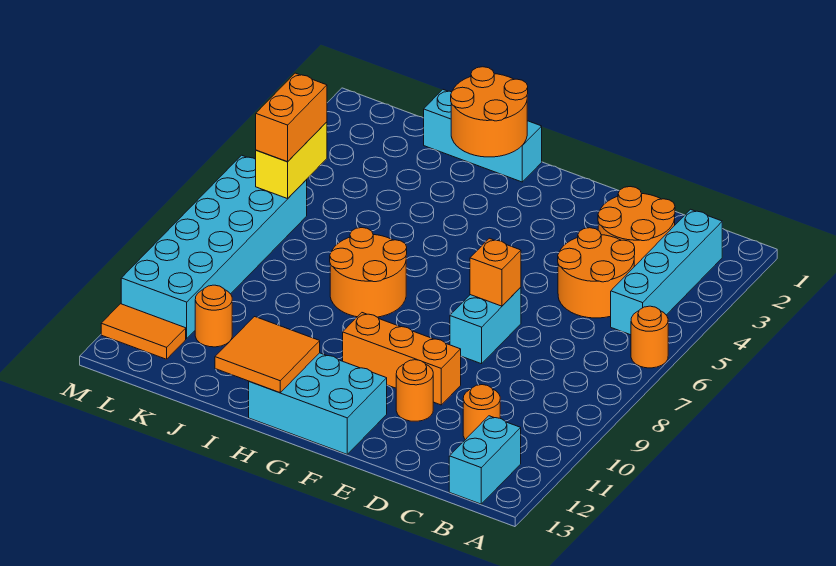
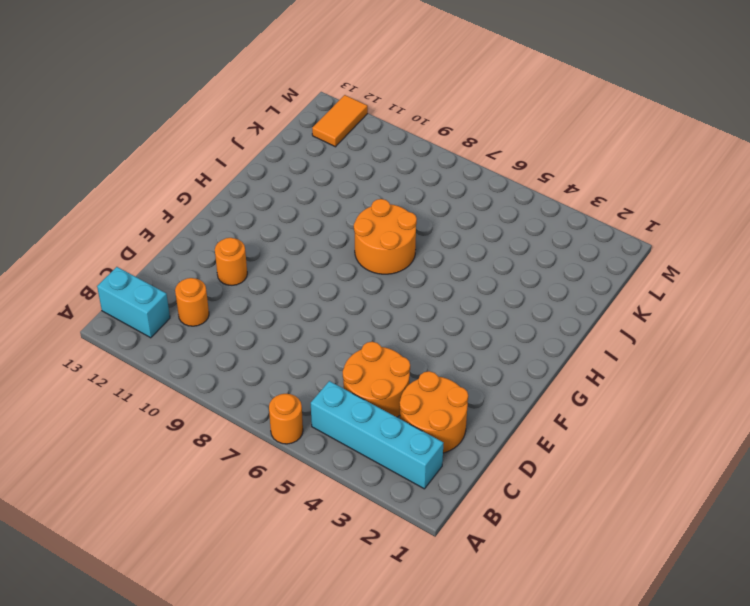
none -> cyan 1x2 brick [450,287,521,364]
none -> orange 1x3 brick [343,313,461,405]
none -> cyan 2x3 brick [249,353,387,454]

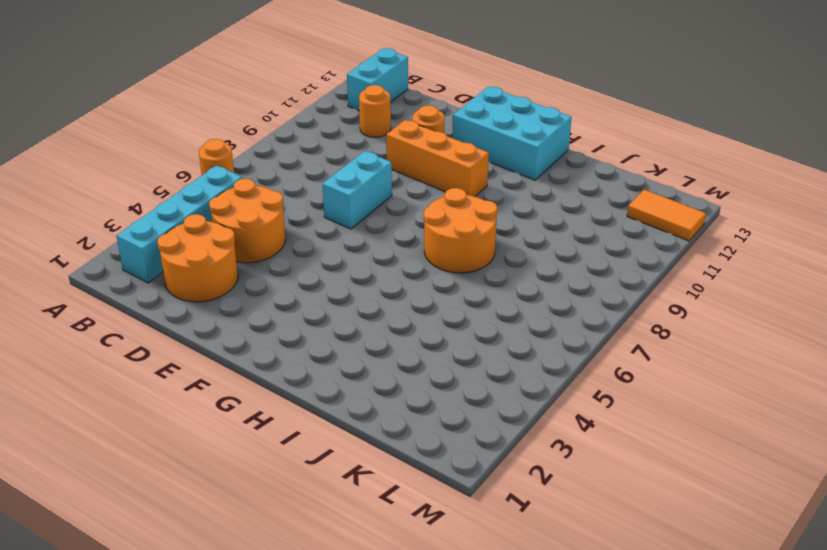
none -> cyan 1x3 brick [424,90,542,182]
none -> orange 1x1 round brick [195,285,232,347]
none -> cyan 2x6 brick [121,155,307,339]

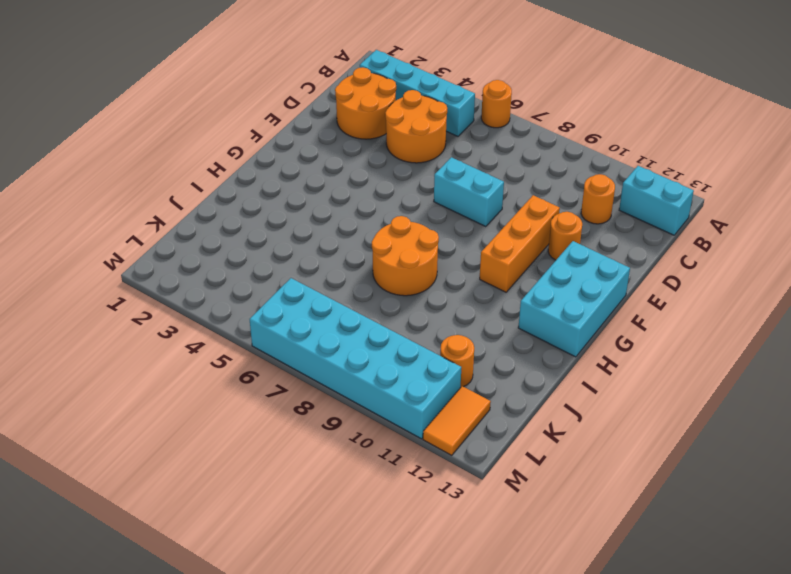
none -> cyan 1x3 brick [424,90,542,182]
none -> orange 1x1 brick [470,238,521,306]
none -> orange 2x2 round brick [451,67,528,157]

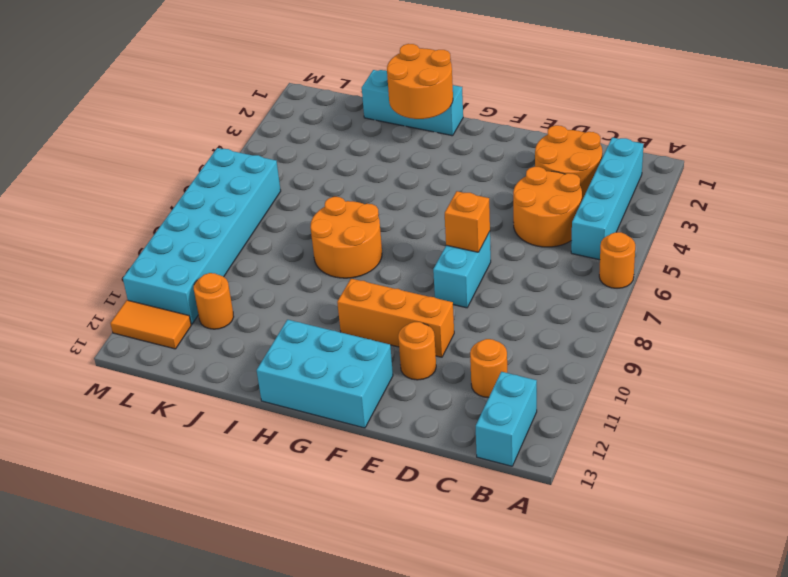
none -> orange 2x2 tile [215,317,320,392]
none -> yellow 1x2 brick [256,122,327,199]
none -> orange 1x2 brick [256,73,327,162]

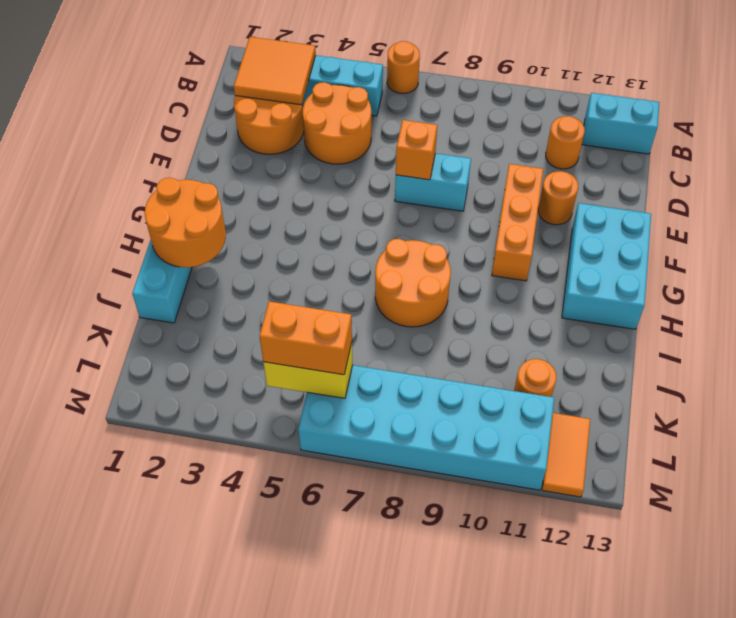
orange 2x2 tile [234,37,316,105] -> orange 2x2 tile moved to [215,317,320,392]

